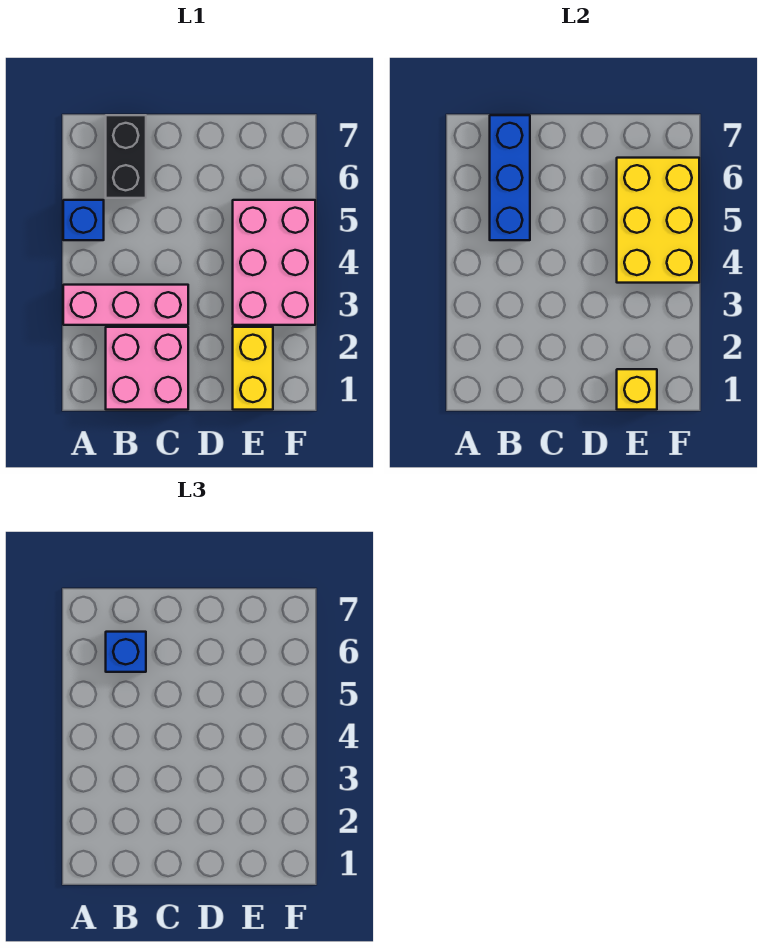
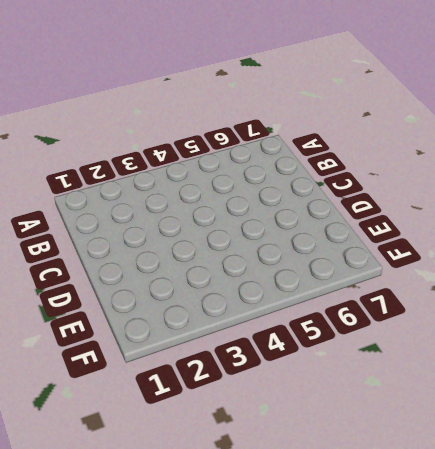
none -> pink 1x3 brick [63,285,188,325]
none -> blue 1x1 brick [63,200,104,240]

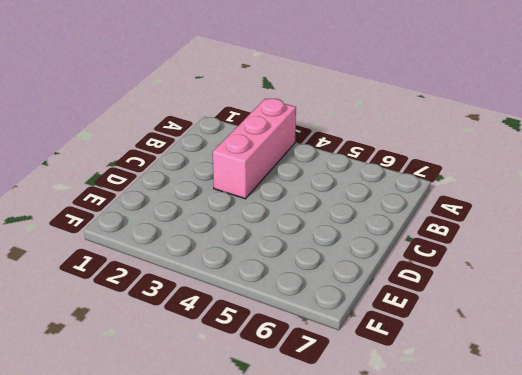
none -> blue 1x1 brick [63,200,104,240]
none -> pink 2x2 brick [106,327,188,410]

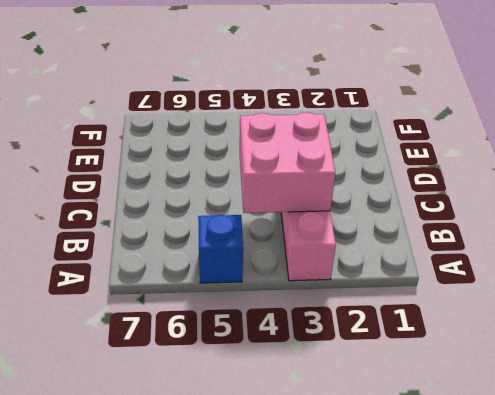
pink 2x2 brick [240,112,335,213] -> pink 2x2 brick moved to [106,327,188,410]
none -> black 1x2 brick [106,115,146,198]
none -> yellow 1x2 brick [233,327,273,410]

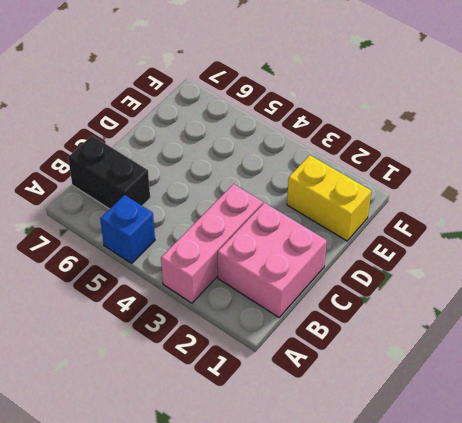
none -> pink 2x3 brick [233,200,315,325]
none -> blue 1x3 brick [490,115,530,240]

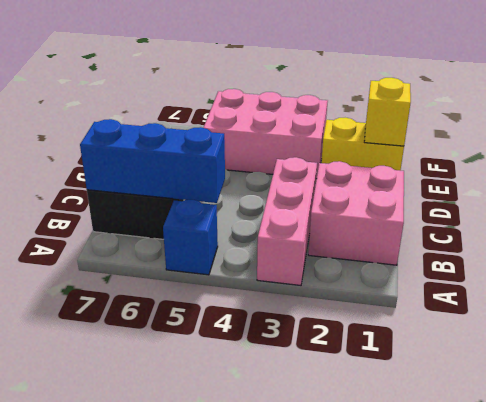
none -> yellow 2x3 brick [617,158,699,283]
none -> blue 1x1 brick [106,632,146,672]

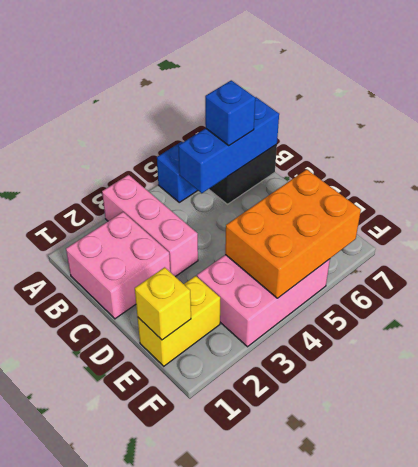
orange 2x3 brick [225,169,361,298] -> yellow 2x3 brick [617,158,699,283]

